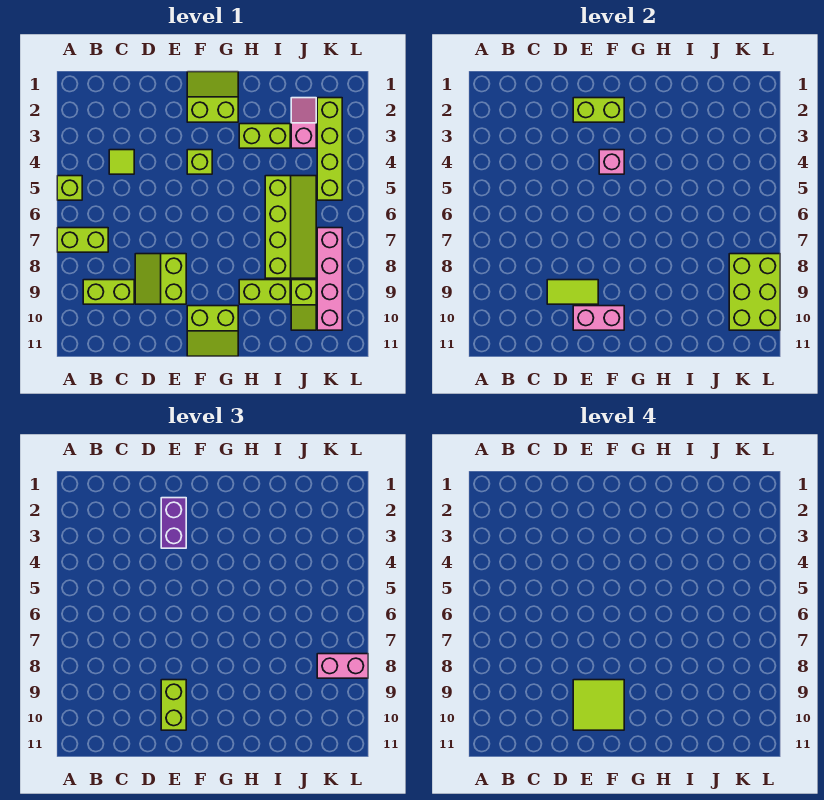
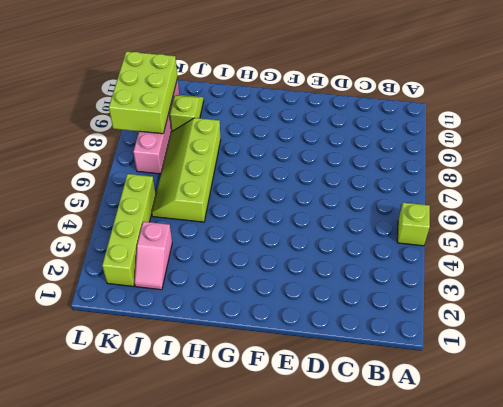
none -> lime 1x2 brick [57,228,108,252]
none -> lime 1x2 brick [83,280,134,304]
none -> lime 1x1 tile [109,150,134,174]

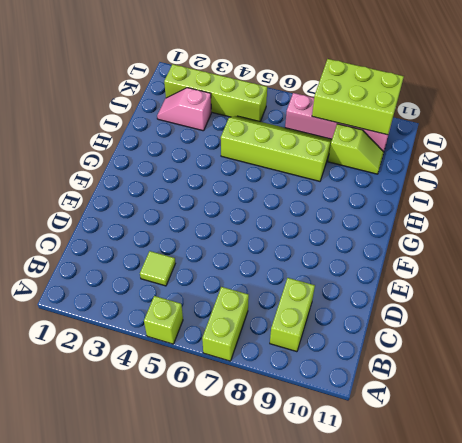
none -> lime 2x2 slope [135,254,186,304]
none -> lime 2x2 slope [187,72,238,122]
none -> lime 1x1 brick [187,150,212,174]

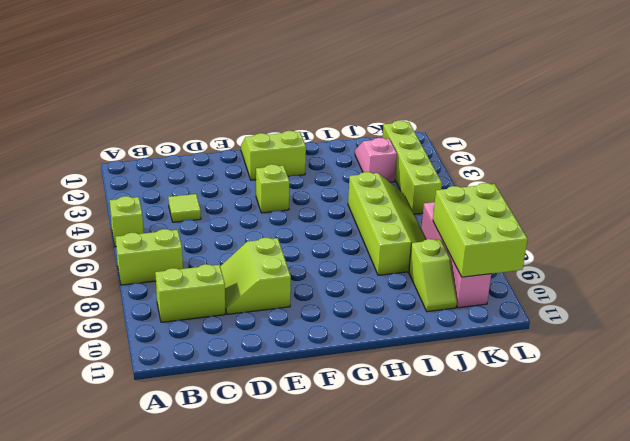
none -> lime 2x2 slope [187,306,238,356]
none -> lime 1x2 brick [239,124,290,148]
none -> lime 1x2 brick [239,280,290,304]

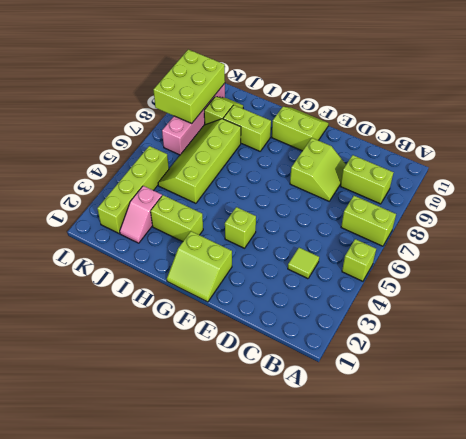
none -> lime 1x2 tile [547,280,598,304]
none -> lime 1x2 brick [573,98,624,122]
none -> pink 1x2 brick [573,306,624,330]

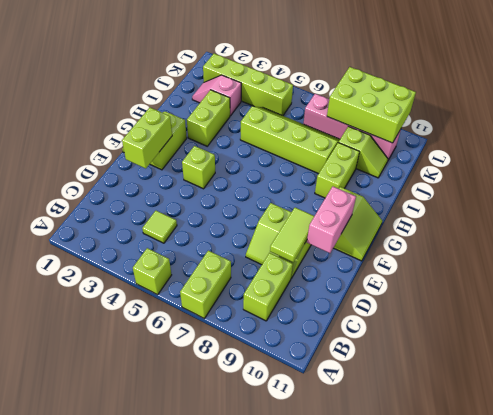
none -> pink 1x1 brick [599,150,624,174]
none -> purple 1x2 brick [161,498,186,548]
none -> lime 1x2 brick [161,680,186,730]

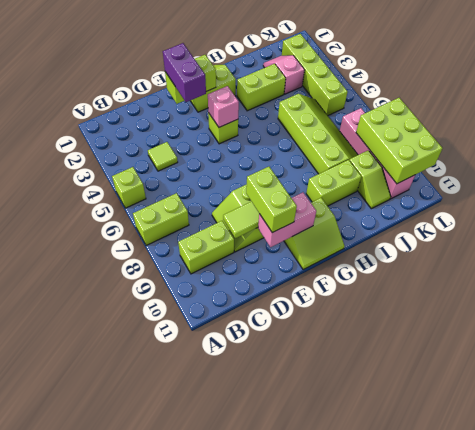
none -> pink 1x2 brick [317,654,368,678]
none -> lime 2x2 tile [573,680,624,730]

